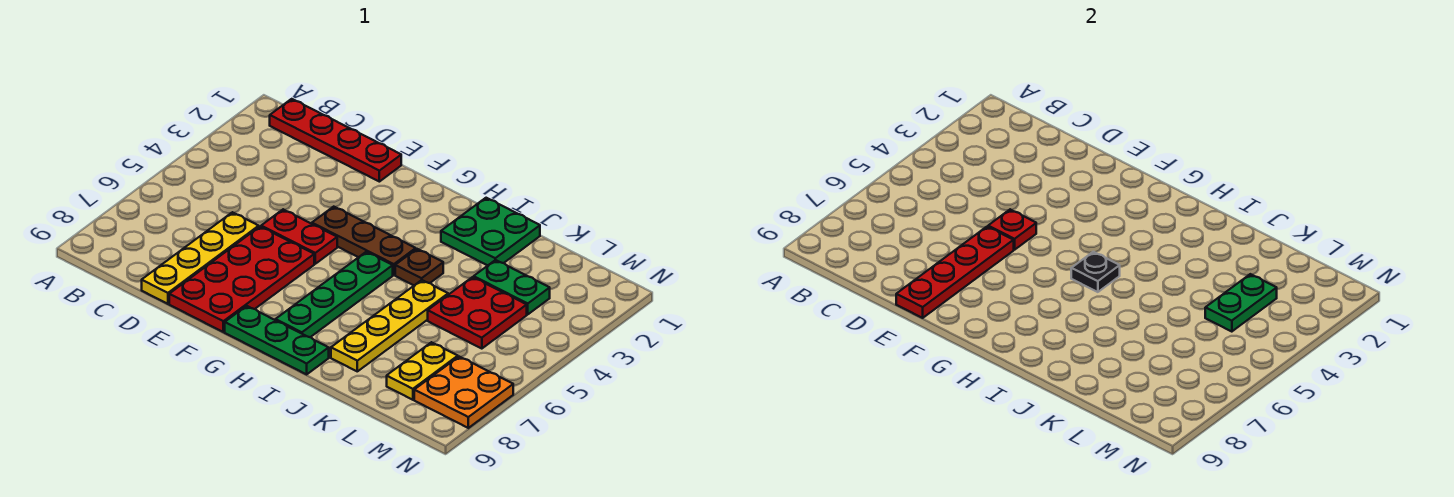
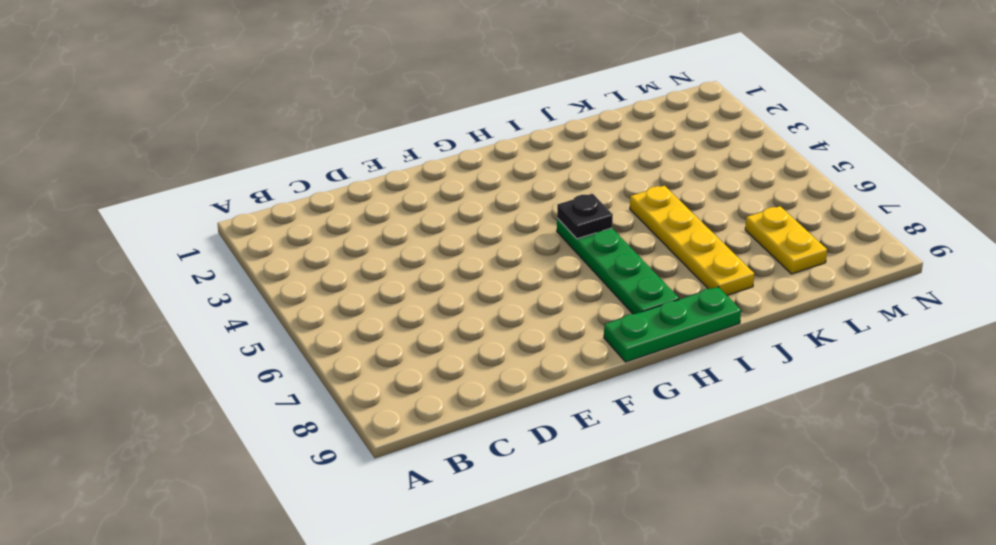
none -> red 1x4 plate [270,99,401,182]
none -> yellow 1x4 plate [142,212,259,304]
none -> red 1x2 plate [261,209,337,264]

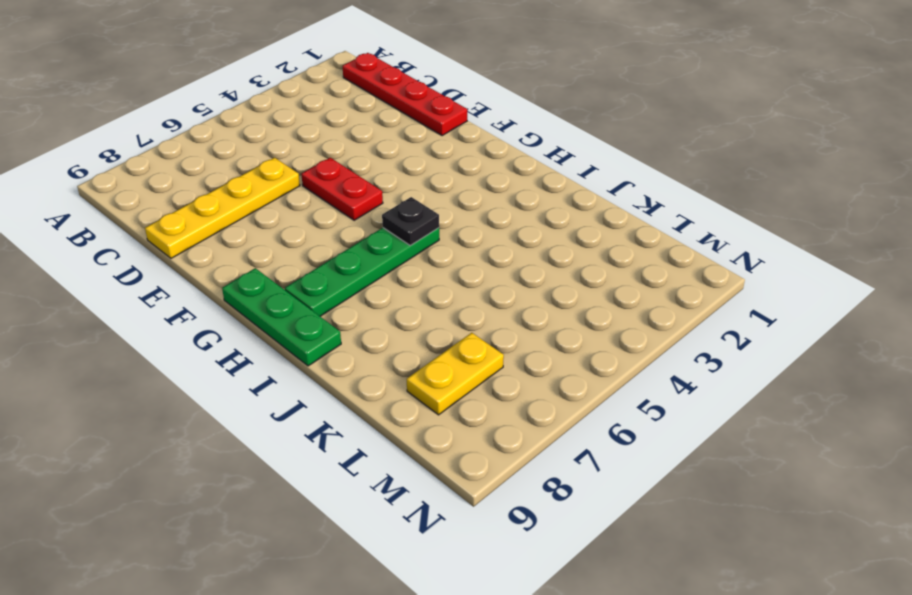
none -> red 2x4 plate [169,227,314,332]
none -> brown 1x3 plate [312,207,416,275]
none -> green 2x2 plate [441,198,540,266]

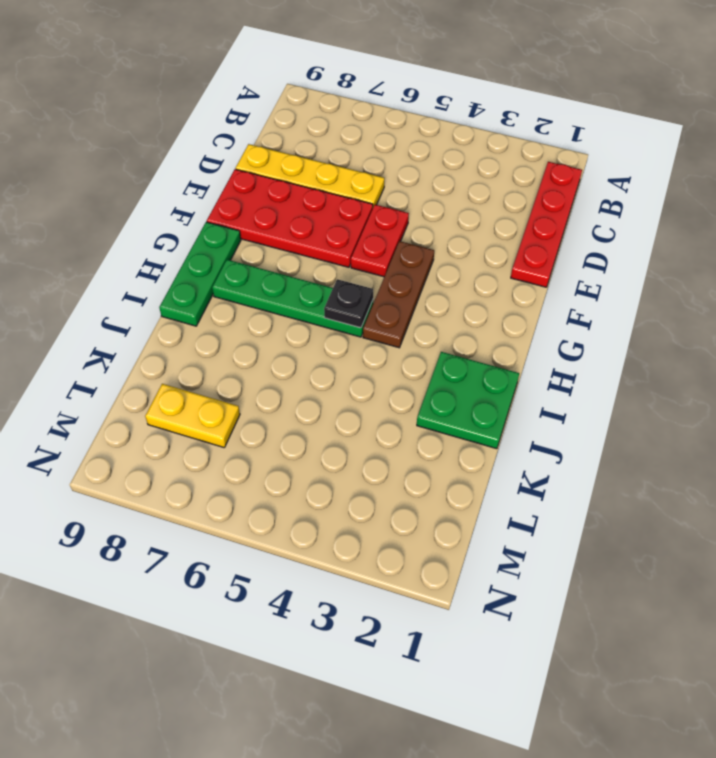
none -> brown 1x1 plate [395,249,443,285]
none -> yellow 1x4 plate [331,280,448,371]
none -> green 1x2 plate [474,260,550,314]

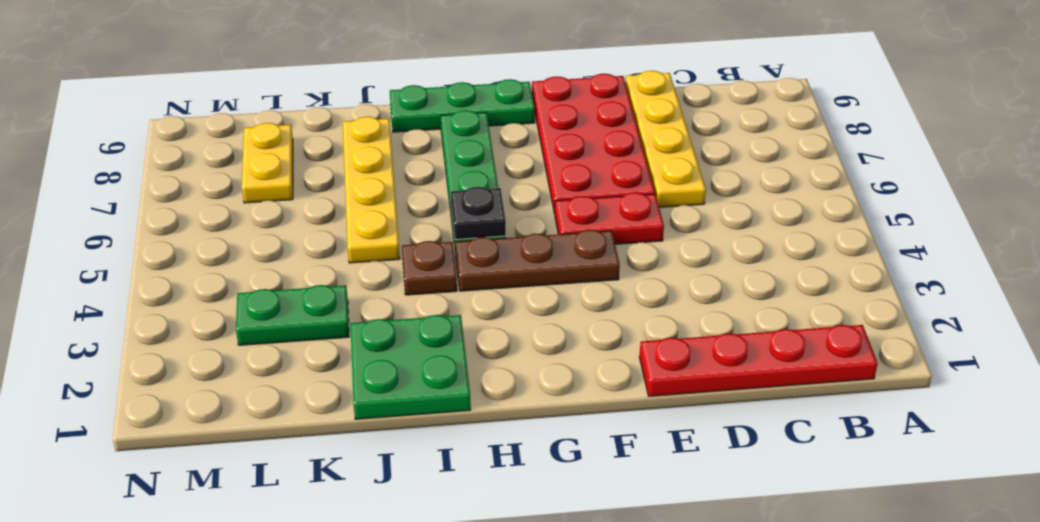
none -> red 2x2 plate [428,277,527,349]
none -> orange 2x2 plate [414,357,513,428]
none -> red 1x1 plate [988,209,1036,250]

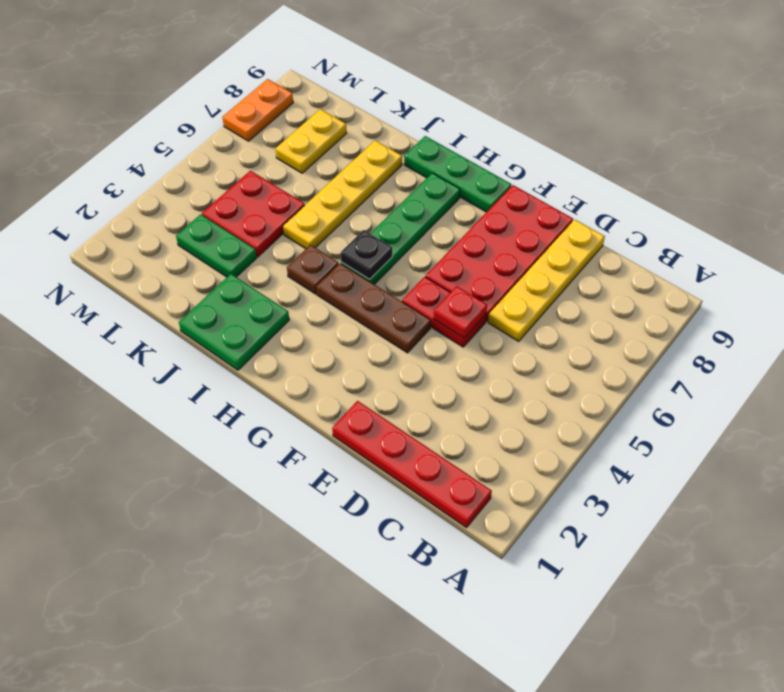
orange 1x2 plate [222,79,293,141] -> orange 2x2 plate [414,357,513,428]
none -> red 1x4 plate [896,227,1014,318]
none -> green 1x2 plate [1205,274,1277,332]

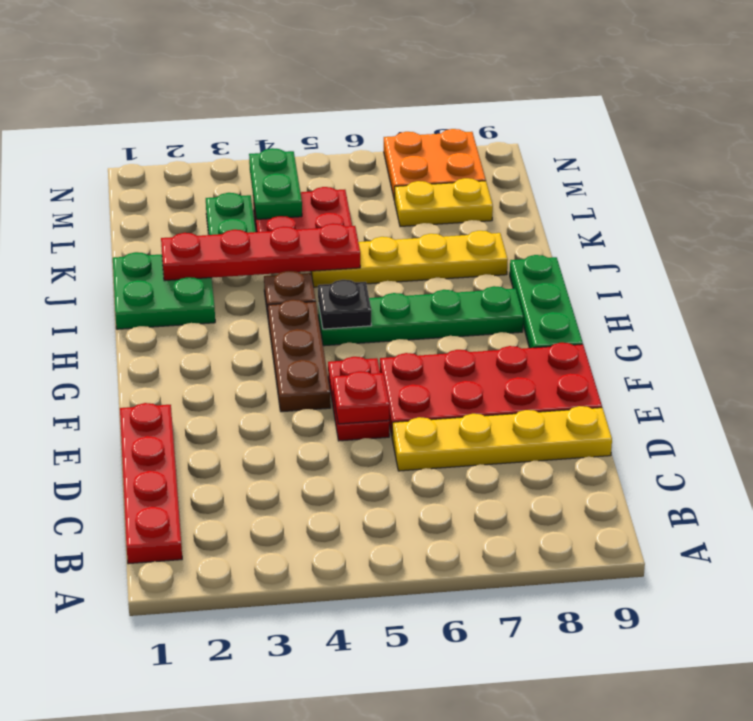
red 1x4 plate [161,223,360,281] -> red 1x4 plate moved to [896,227,1014,318]
green 1x2 plate [249,148,302,219] -> green 1x2 plate turned to [1205,274,1277,332]

